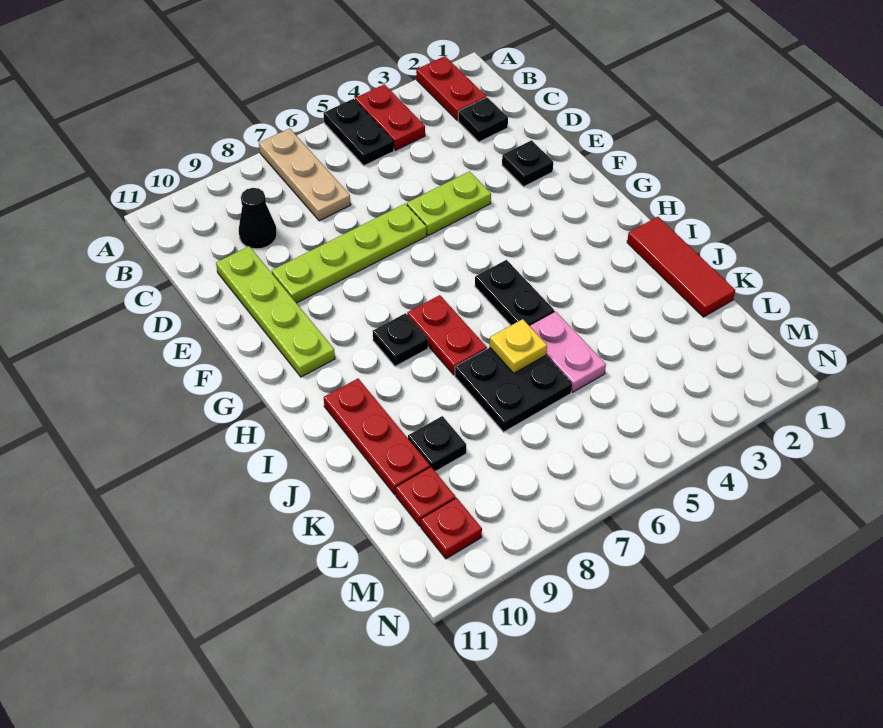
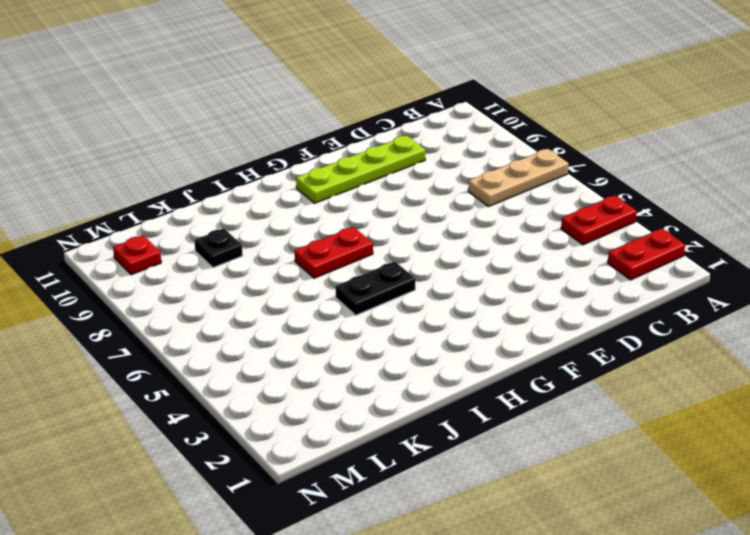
none -> black 1x2 plate [323,99,394,166]
none -> black 1x1 plate [458,97,508,142]
none -> black 1x1 cone [239,188,277,249]

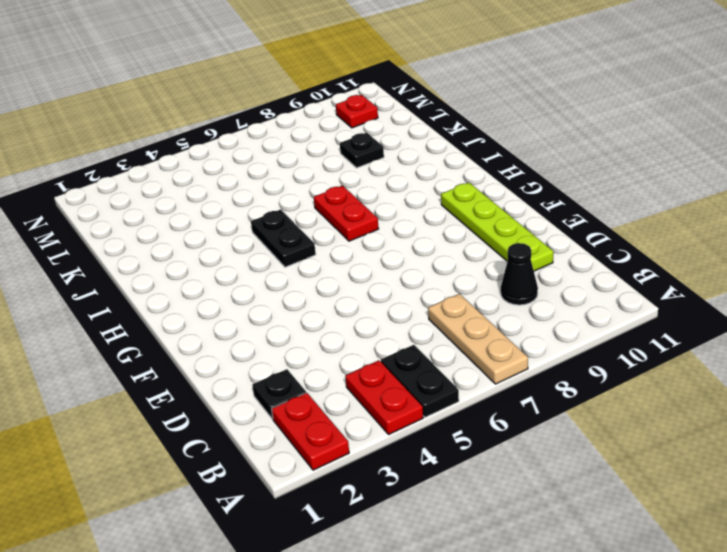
none -> black 1x1 plate [502,140,553,187]
none -> lime 1x2 plate [407,171,491,236]
none -> lime 1x4 plate [272,204,427,303]

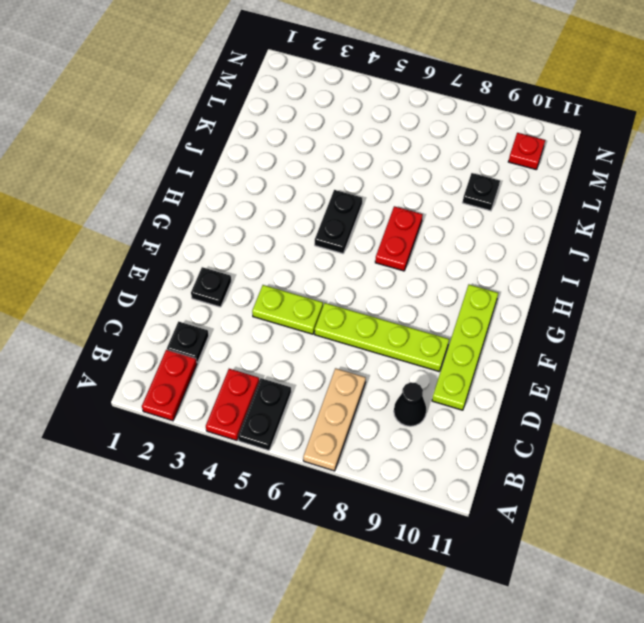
none -> black 1x1 plate [373,313,428,366]
none -> red 1x3 tile [627,217,735,317]
none -> red 1x3 plate [324,379,430,495]

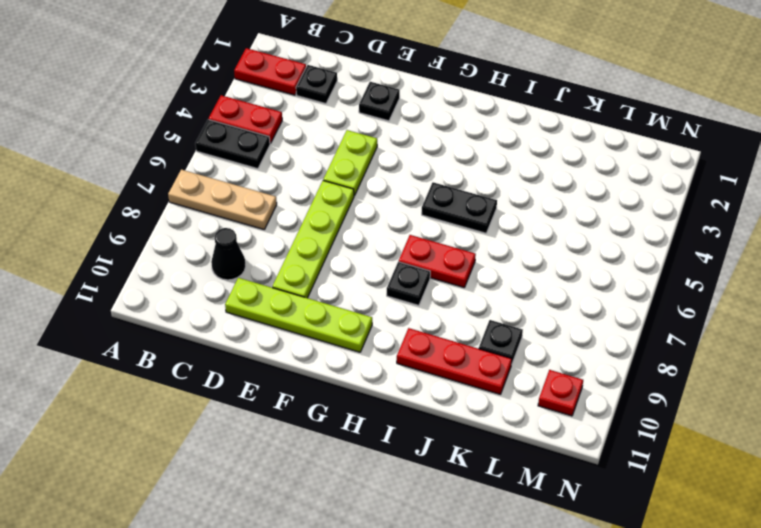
none -> red 1x3 tile [627,217,735,317]
none -> pink 1x2 plate [530,311,606,392]
none -> black 2x2 plate [455,348,572,432]

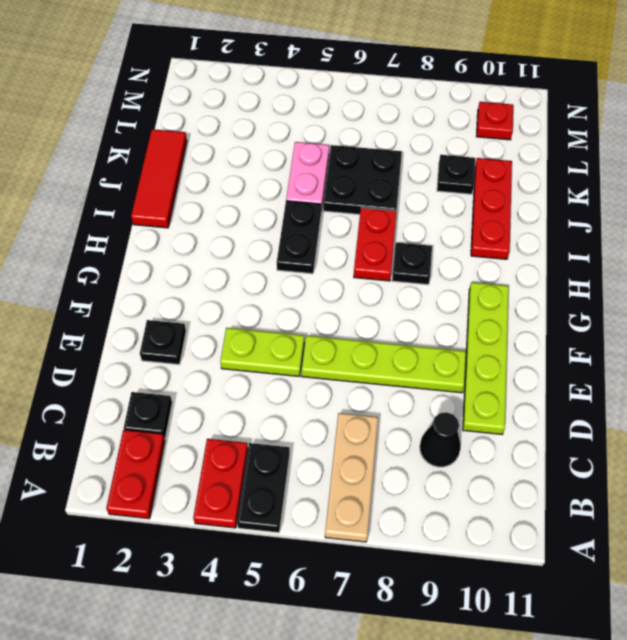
none -> red 1x1 plate [396,467,456,526]
none -> yellow 1x1 plate [490,319,547,373]

